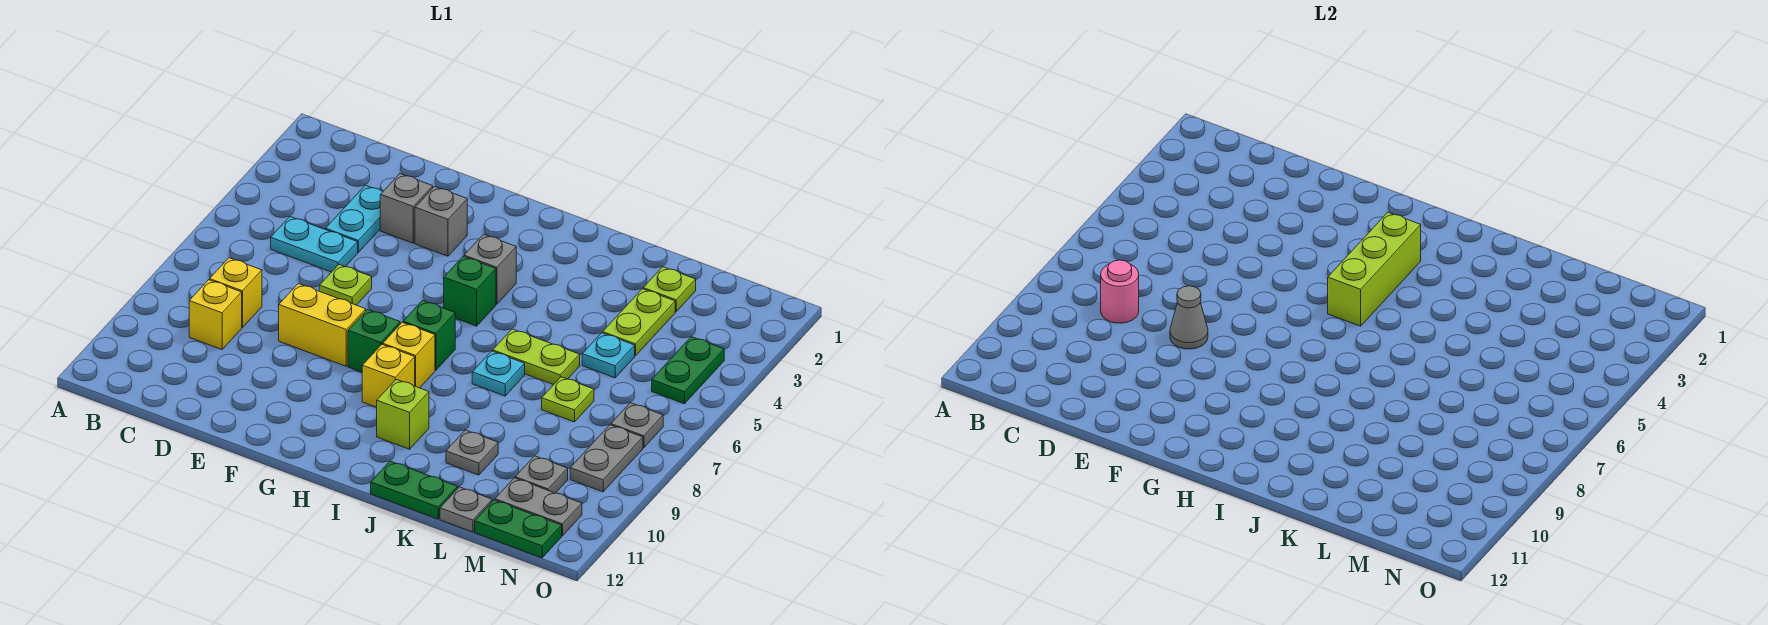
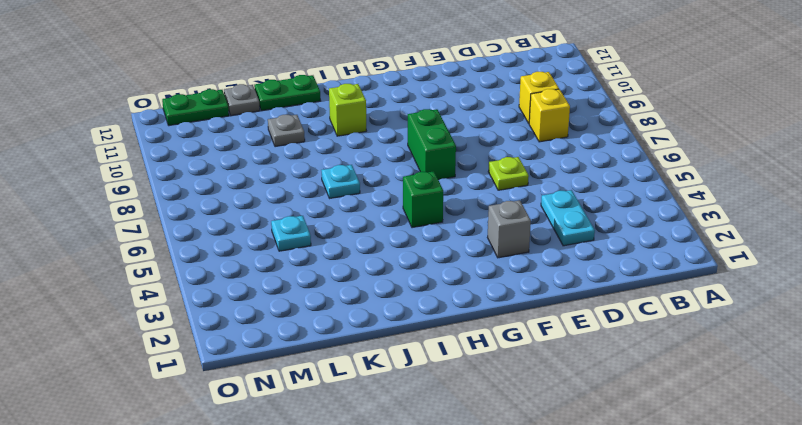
green 1x2 brick [408,109,456,180] -> green 1x1 brick [348,310,400,372]
none -> cyan 1x2 plate [271,217,358,272]
none -> grey 1x1 brick [380,174,433,243]
none -> yellow 1x2 brick [279,284,366,366]
none -> grey 1x1 brick [464,234,516,304]

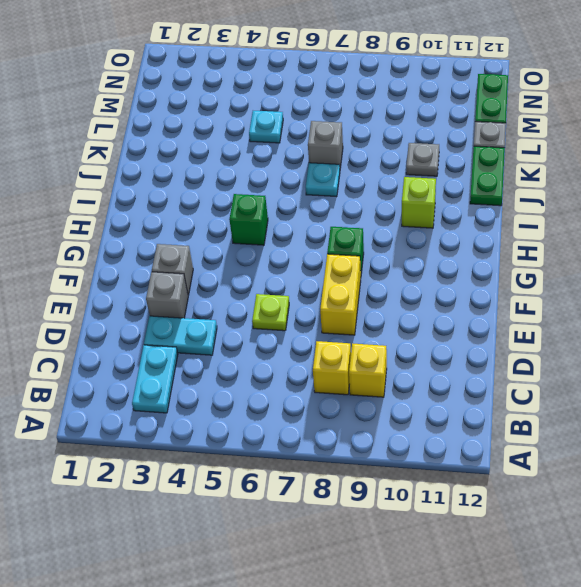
cyan 1x2 plate [132,345,178,413] -> cyan 1x2 plate moved to [271,217,358,272]
grey 1x1 brick [308,121,343,168] -> grey 1x1 brick moved to [464,234,516,304]
none -> green 1x1 brick [403,300,455,370]
none -> yellow 1x1 brick [383,322,435,388]
none -> yellow 1x1 brick [362,344,415,407]
none -> lime 1x2 plate [493,329,580,385]

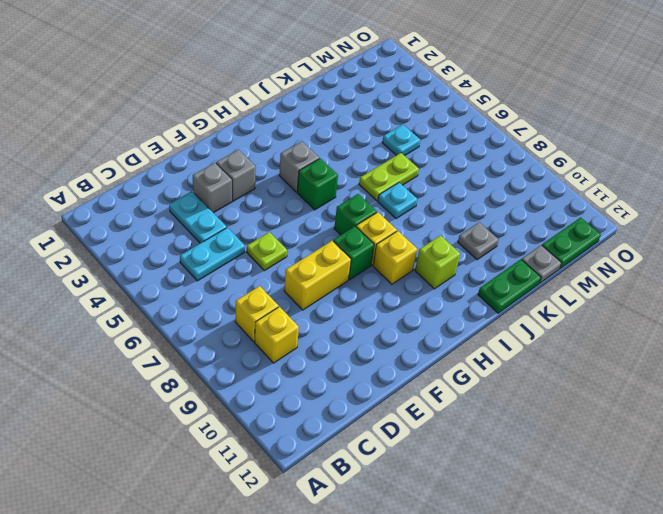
none -> lime 1x1 plate [643,267,696,312]
none -> lime 1x2 plate [603,289,675,356]
none -> lime 1x1 plate [542,377,594,422]
none -> grey 1x1 plate [515,456,568,493]

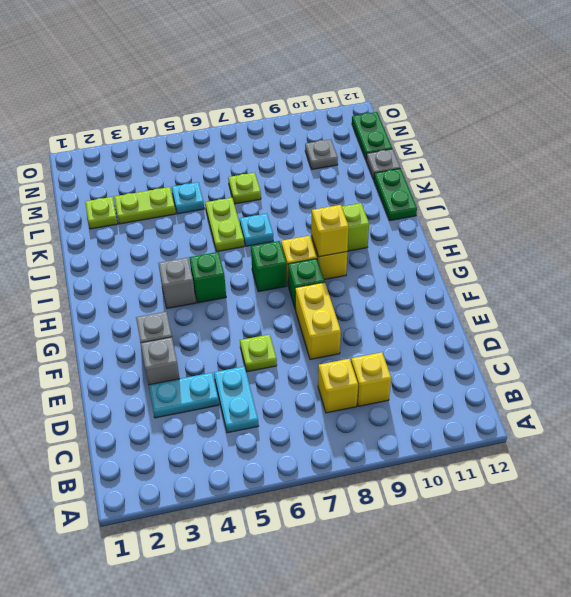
yellow 1x1 brick [311,205,349,257] -> none
none -> grey 1x1 plate [446,430,498,475]
none -> grey 1x2 plate [495,478,582,536]
none -> green 1x2 plate [652,337,724,404]
none -> grey 1x1 plate [611,403,663,448]

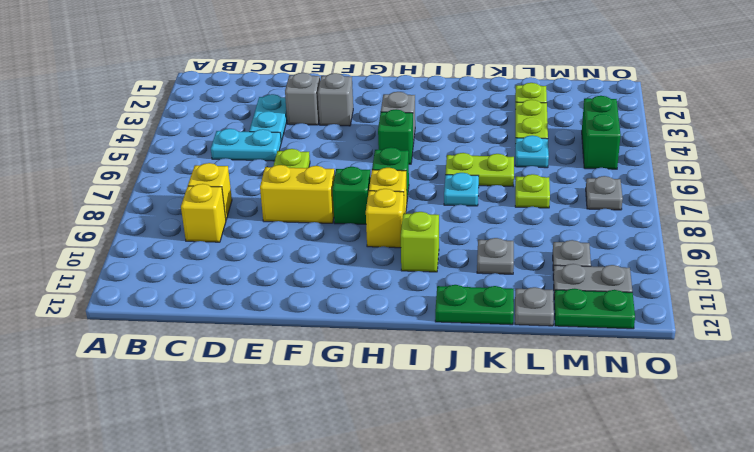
green 1x2 brick [582,96,621,169] -> green 1x2 plate [652,337,724,404]
none -> grey 1x2 plate [570,425,643,492]
none -> pink 1x1 round brick [1101,260,1139,323]
none -> grey 1x1 cone [1170,286,1208,349]
none -> lime 1x3 brick [1328,212,1421,326]

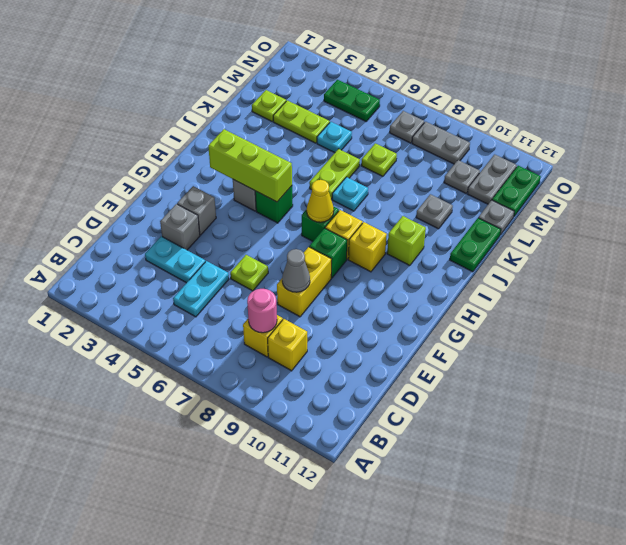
yellow 1x1 cone [307,180,334,222] -> none

